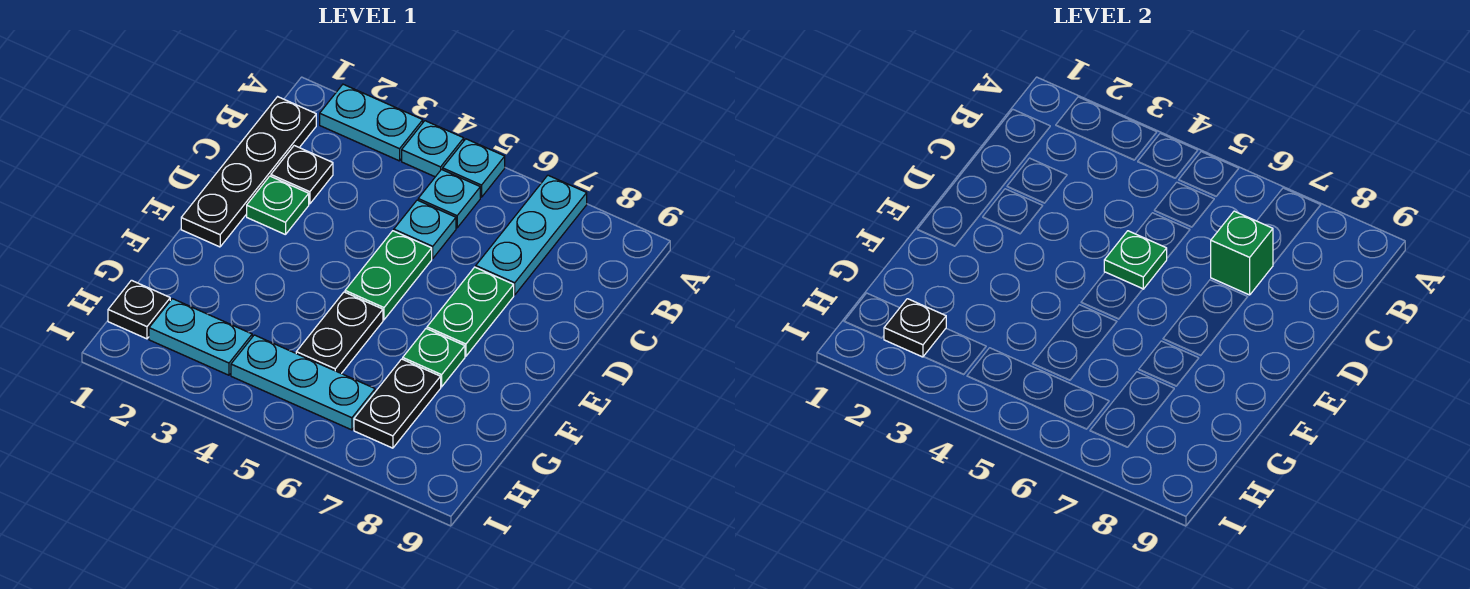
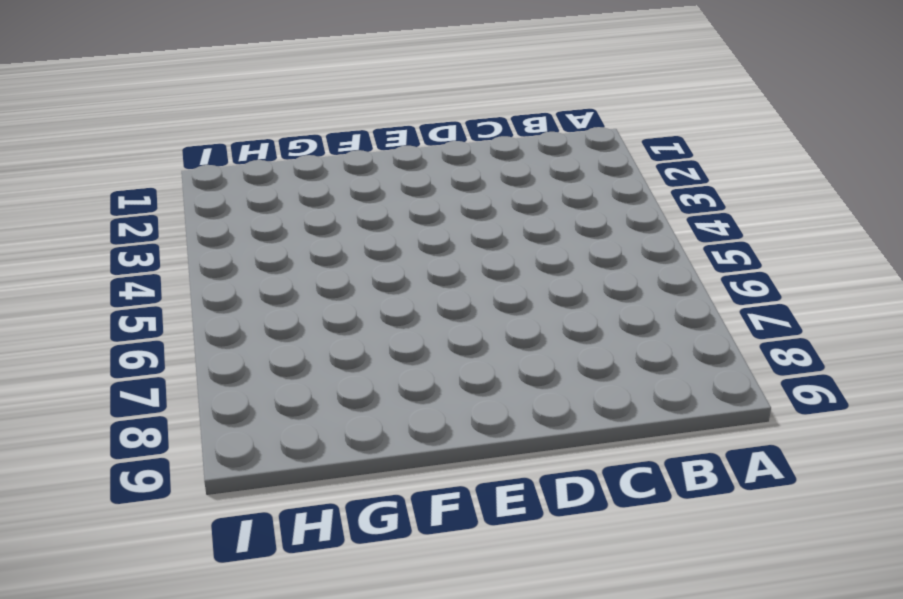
none -> cyan 1x2 plate [320,84,423,161]
none -> cyan 1x1 plate [402,121,464,177]
none -> cyan 1x1 plate [443,139,505,197]

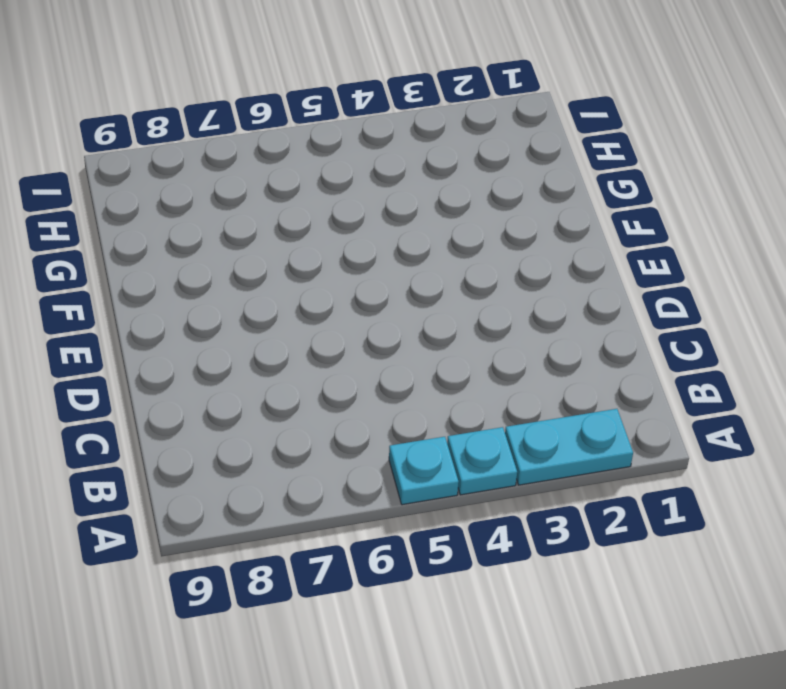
none -> cyan 1x3 plate [476,175,587,295]
none -> black 1x4 plate [181,97,316,247]
none -> cyan 1x1 plate [418,170,480,228]

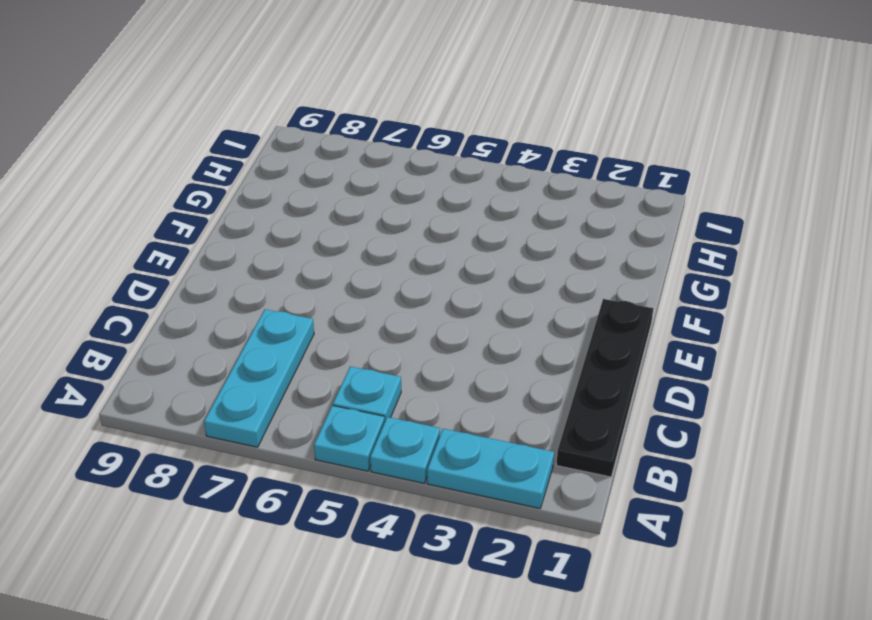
none -> black 1x1 plate [271,146,333,204]
none -> cyan 1x1 plate [394,200,456,258]
none -> green 1x1 plate [247,176,309,235]

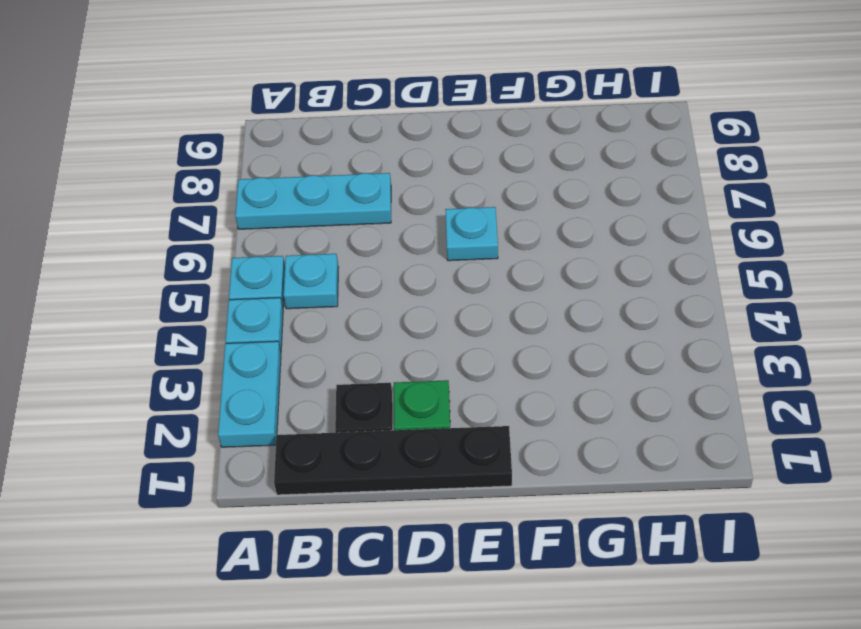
cyan 1x1 plate [445,207,498,261] -> cyan 1x1 plate moved to [394,200,456,258]
none -> green 1x2 plate [345,231,432,320]
none -> green 1x2 plate [427,267,514,356]
none -> black 1x2 plate [296,292,383,374]

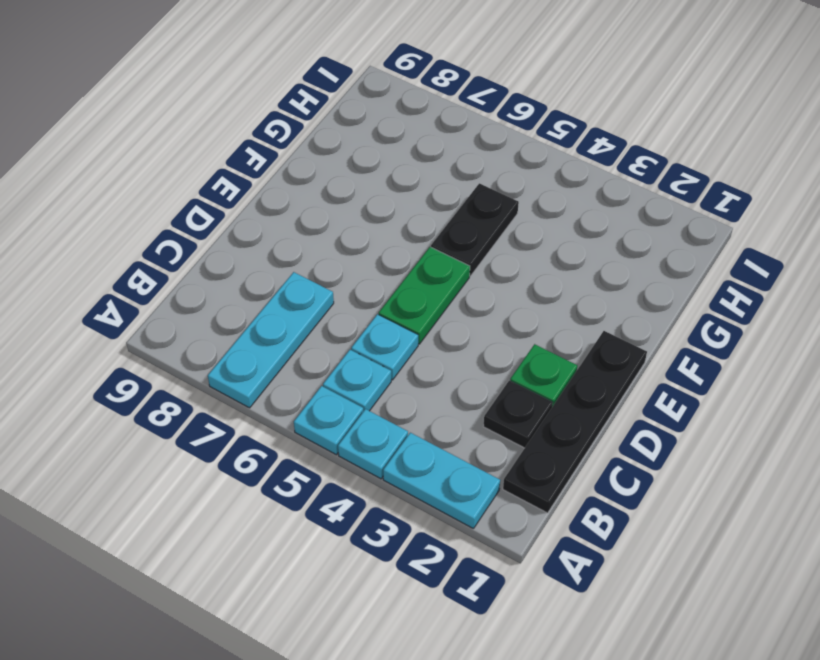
none -> green 1x2 plate [427,267,514,356]
none -> green 1x1 plate [403,329,465,387]
none -> black 1x2 plate [354,359,441,448]

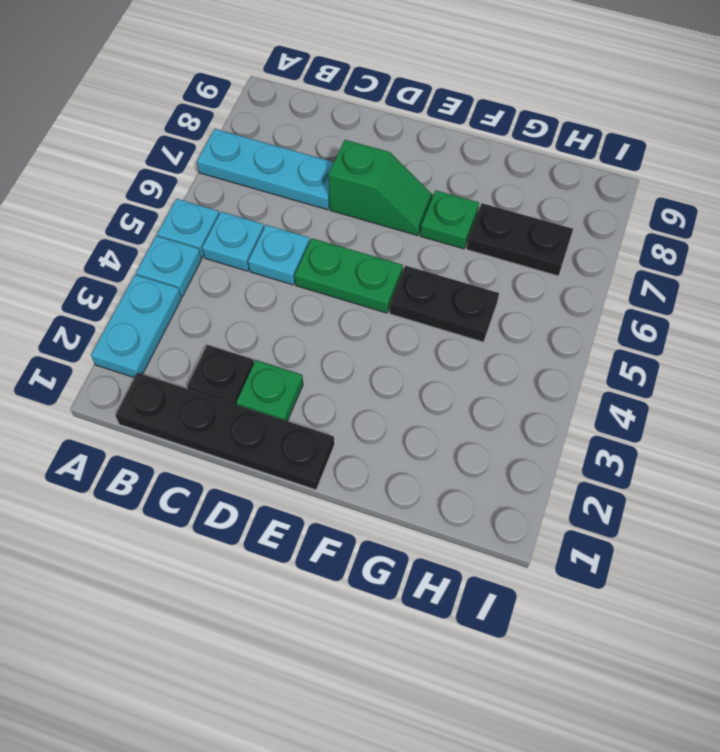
green 1x2 slope [328,140,433,236] -> green 1x2 plate [427,267,514,356]
none -> black 1x1 plate [108,280,170,339]
none -> cyan 1x2 plate [149,299,252,375]
none -> cyan 1x3 plate [231,335,375,430]

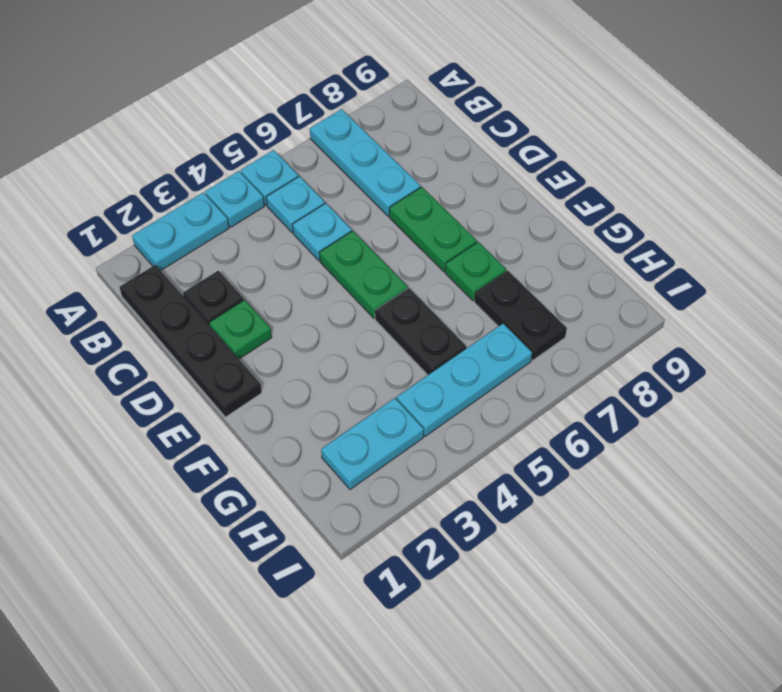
none -> black 1x1 plate [108,280,170,339]
none -> green 1x1 brick [1211,211,1273,295]
none -> green 1x1 plate [1104,231,1167,289]

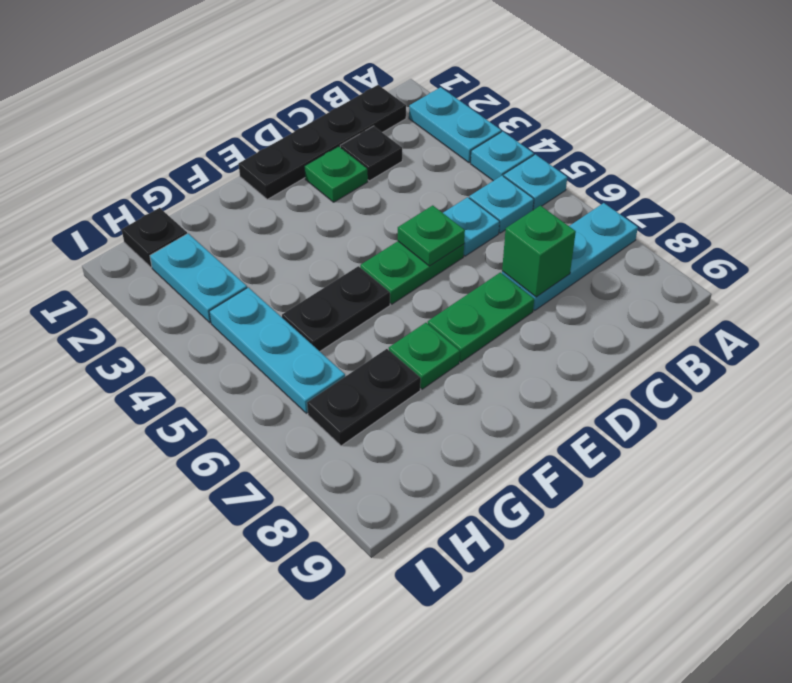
none -> black 1x1 plate [884,299,946,357]

